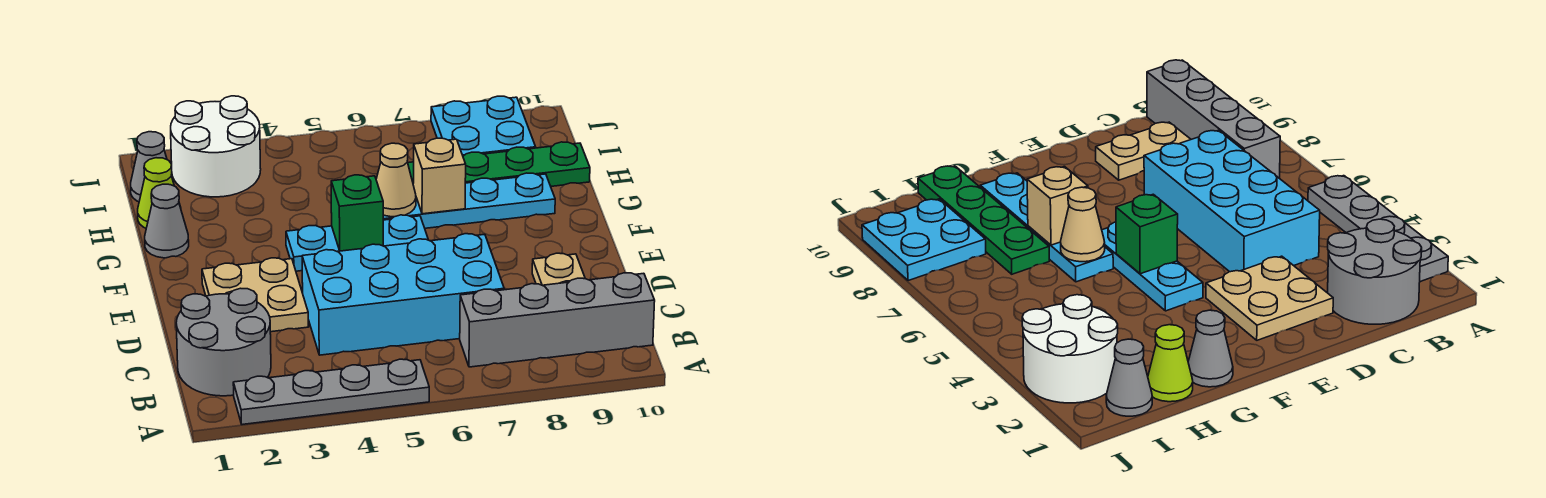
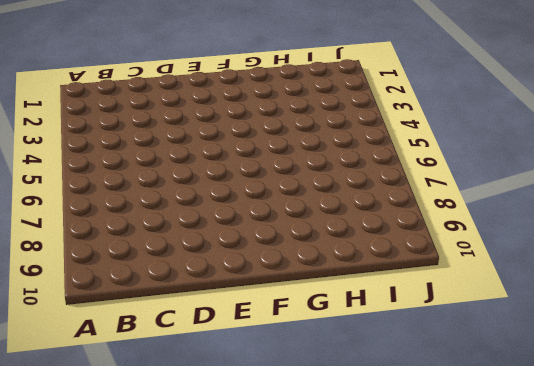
none -> grey 1x4 plate [233,359,429,424]
none -> grey 2x2 round brick [176,288,271,396]
none -> grey 1x4 brick [460,273,655,367]

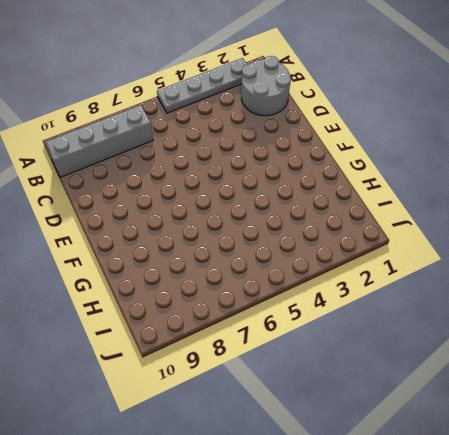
none -> cyan 2x4 brick [302,234,504,355]
none -> tan 1x2 plate [532,253,585,285]
none -> tan 2x2 plate [202,258,309,332]

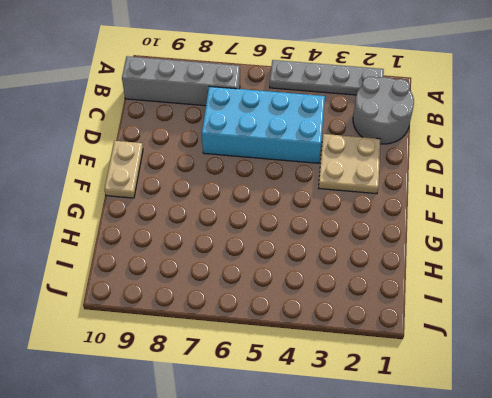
tan 1x2 plate [104,141,143,198] -> tan 1x2 plate moved to [532,253,585,285]
none -> cyan 1x3 plate [286,215,428,271]
none -> grey 1x1 cone [145,184,189,258]
none -> cyan 1x4 plate [383,173,555,228]

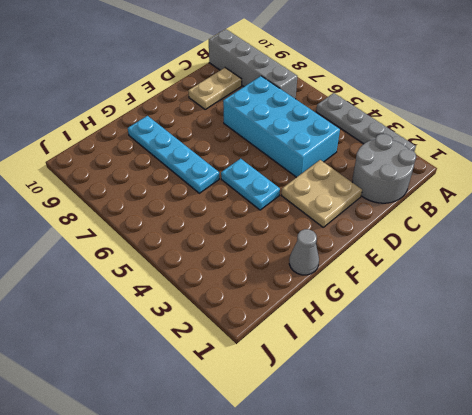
cyan 1x2 plate [221,159,280,210] -> cyan 1x3 plate [286,215,428,271]
none -> lime 1x1 cone [138,158,181,228]
none -> green 1x4 plate [408,142,590,186]
none -> grey 1x1 cone [131,132,174,202]

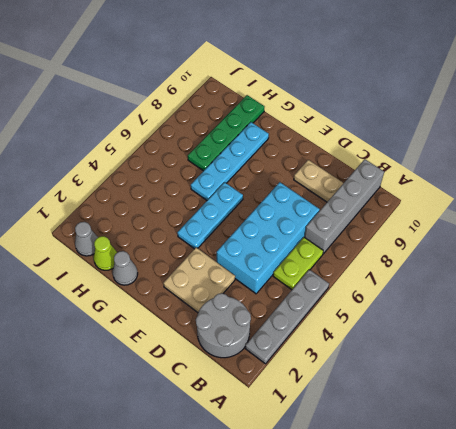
lime 1x2 plate [273,237,323,290] -> none
none -> white 2x2 round brick [171,96,261,197]
none -> cyan 2x2 plate [431,96,536,156]
none -> green 1x1 brick [331,175,383,251]

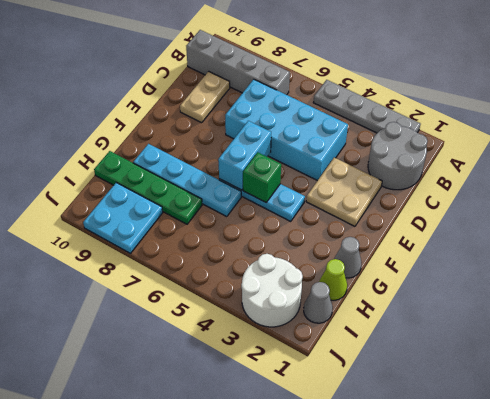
cyan 1x2 brick [218,121,271,190] -> none
none -> tan 1x1 cone [376,143,416,217]
none -> tan 1x1 brick [413,138,466,214]

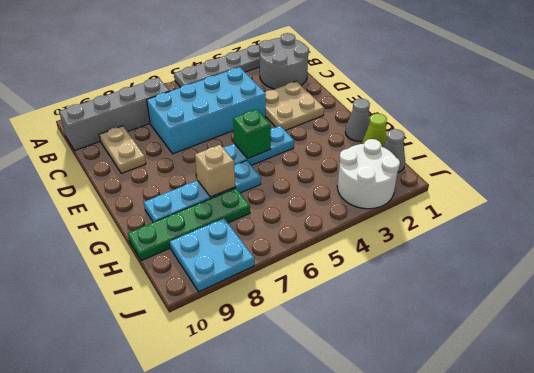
none -> tan 1x1 cone [376,143,416,217]

